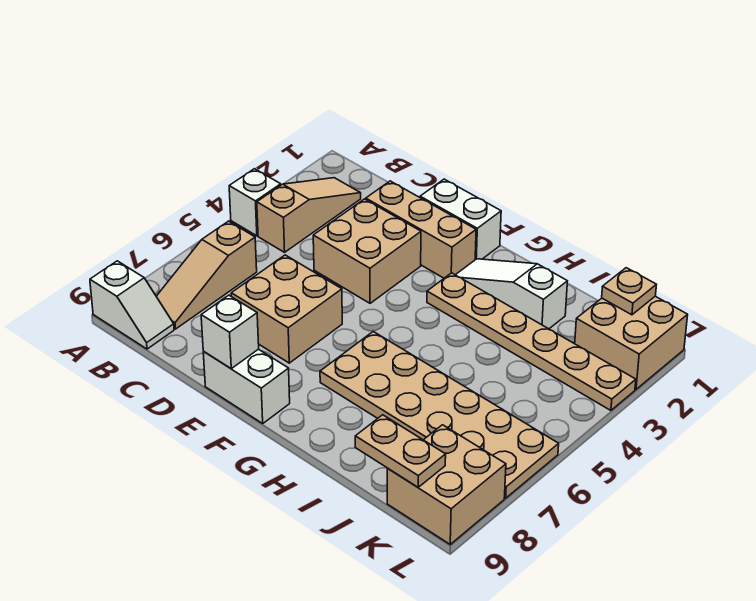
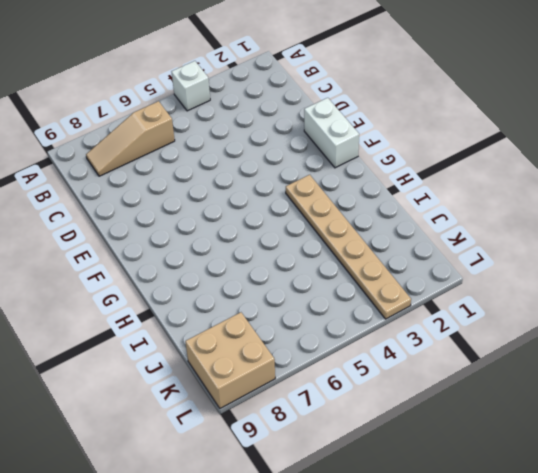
none -> white 1x2 slope [90,261,174,349]
none -> tan 1x3 slope [257,178,361,252]
none -> tan 1x3 brick [366,181,476,278]

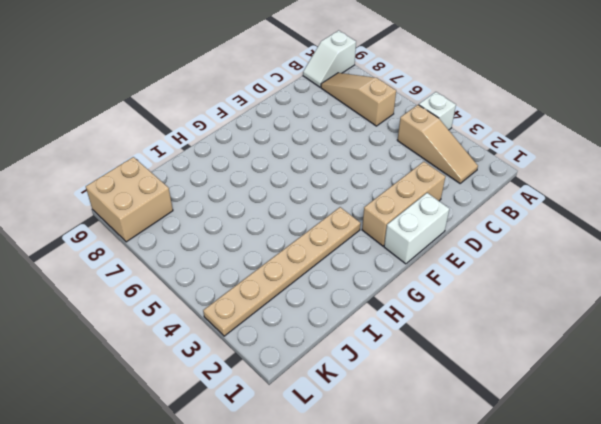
none -> tan 2x2 brick [313,199,421,303]
none -> tan 2x2 brick [231,255,342,363]
none -> white 1x2 brick [203,349,290,423]

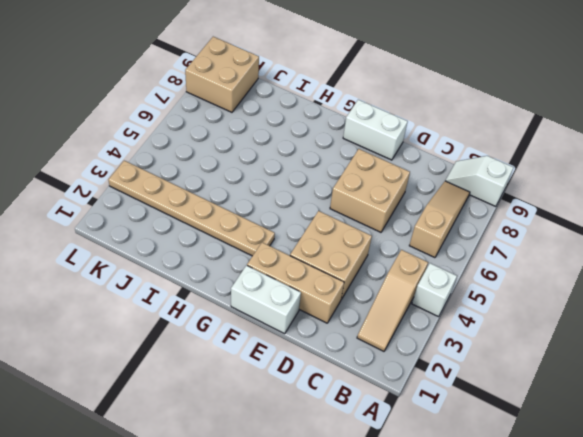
none -> white 1x3 slope [456,259,567,329]
none -> tan 2x6 plate [320,332,559,498]
none -> tan 2x2 brick [575,296,688,389]

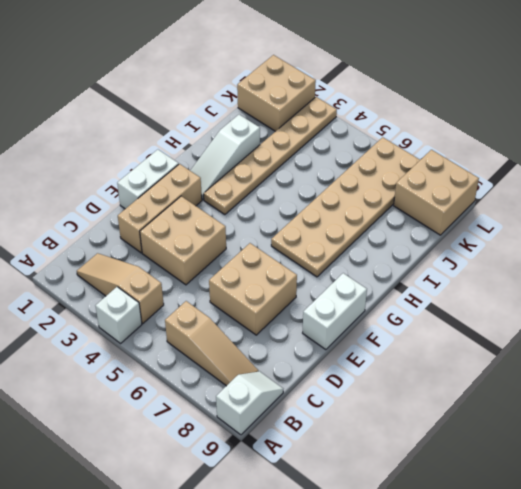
none -> white 1x1 brick [201,295,259,369]
none -> tan 1x2 plate [355,415,446,487]
none -> tan 1x1 plate [602,268,656,315]

